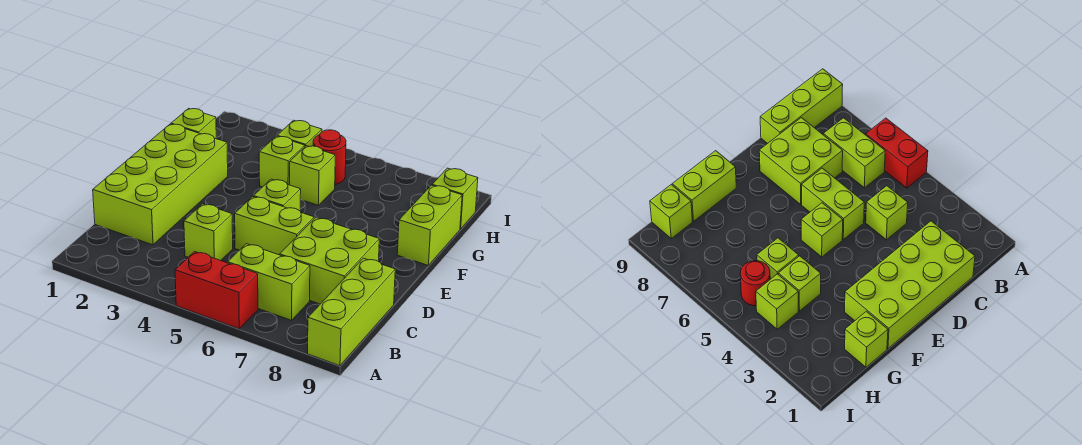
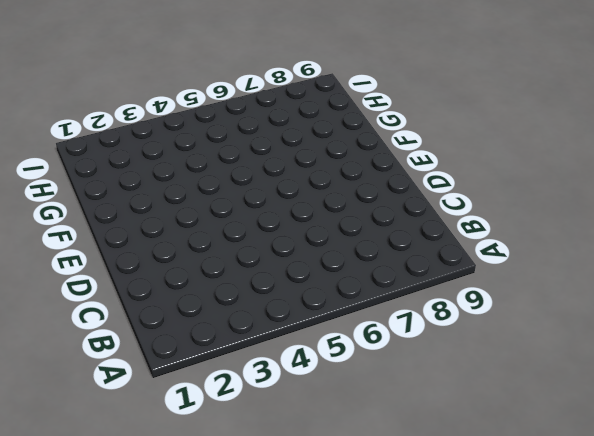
none -> red 1x2 brick [175,252,258,329]
none -> lime 1x3 brick [308,258,395,366]
none -> lime 1x2 brick [228,244,310,320]

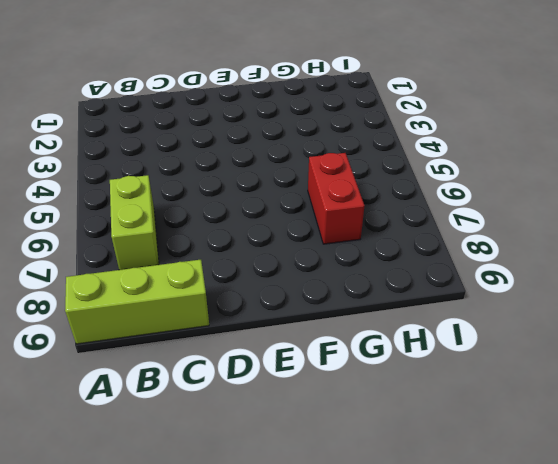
red 1x2 brick [308,153,365,244] -> red 1x2 brick moved to [175,252,258,329]
none -> lime 2x4 brick [93,124,228,245]
none -> lime 1x1 brick [184,204,233,261]
none -> lime 2x2 brick [280,218,379,304]

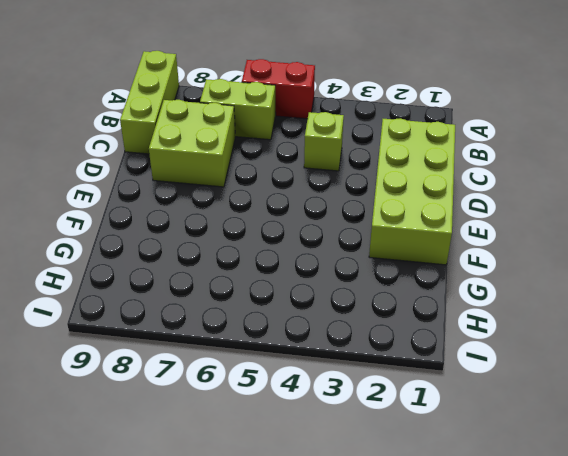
none -> lime 1x2 brick [235,197,314,255]
none -> lime 1x1 brick [254,179,301,211]
none -> lime 1x2 brick [397,185,462,265]

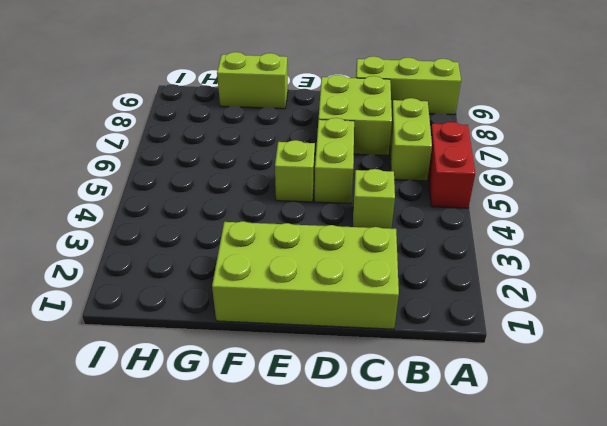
none -> lime 1x1 brick [171,108,216,139]
none -> lime 1x1 brick [259,136,305,187]
none -> lime 1x1 brick [290,146,335,205]

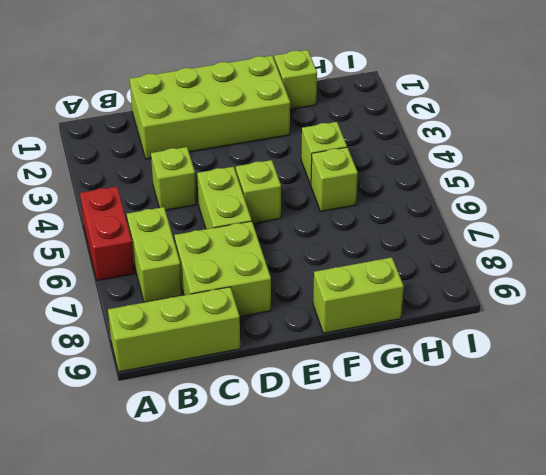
none -> lime 1x1 brick [277,120,322,147]
none -> red 1x1 round brick [313,130,346,185]
none -> lime 1x1 brick [432,168,478,229]

